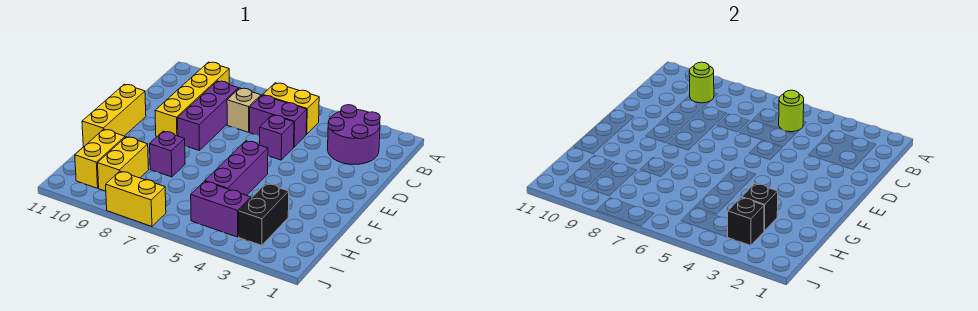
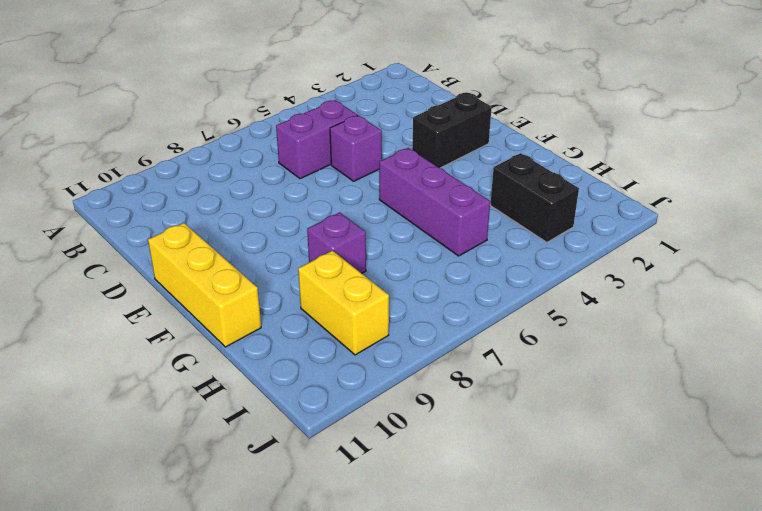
black 1x2 brick [412,93,491,168] -> none
none -> purple 2x2 round brick [328,105,380,164]
none -> yellow 1x2 brick [263,83,319,134]
none -> yellow 1x4 brick [155,62,229,136]

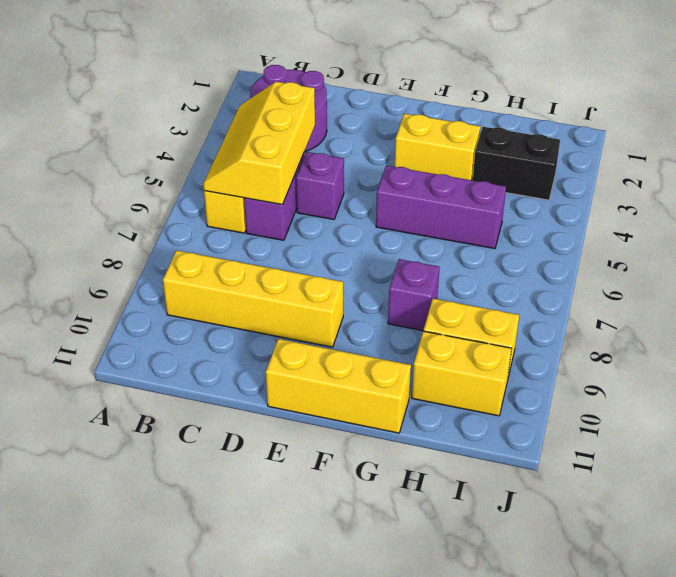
yellow 2x3 slope [203,82,315,205] -> lime 1x1 round brick [779,90,804,132]
yellow 1x2 brick [395,114,480,180] -> yellow 1x2 brick turned to [106,171,166,226]
none -> tan 1x1 brick [227,88,261,132]
none -> purple 1x3 brick [178,81,239,151]
none -> purple 1x2 brick [191,181,251,237]

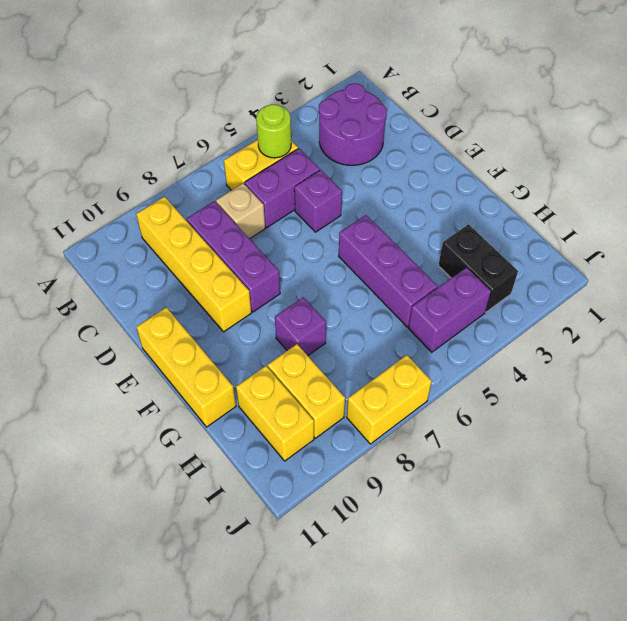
none -> lime 1x1 round brick [689,62,714,103]
none -> black 1x1 brick [742,184,778,231]
none -> black 1x1 brick [728,197,764,246]

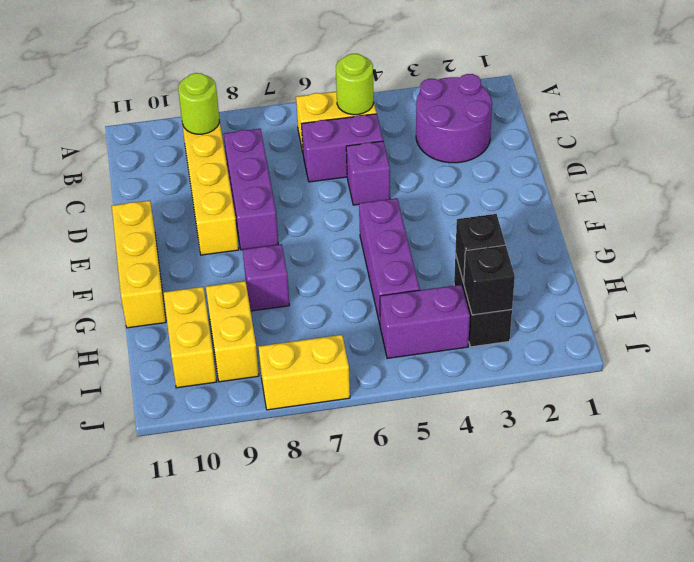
none -> tan 1x1 brick [227,88,261,132]

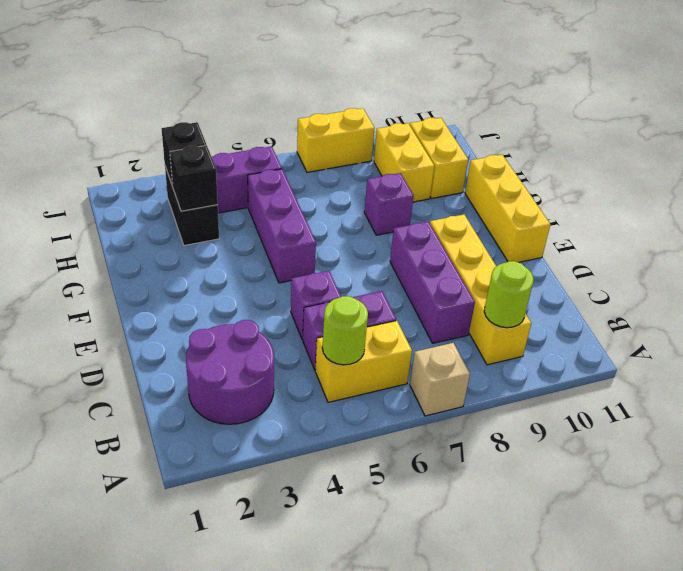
tan 1x1 brick [410,343,470,416] -> tan 1x1 brick moved to [227,88,261,132]

